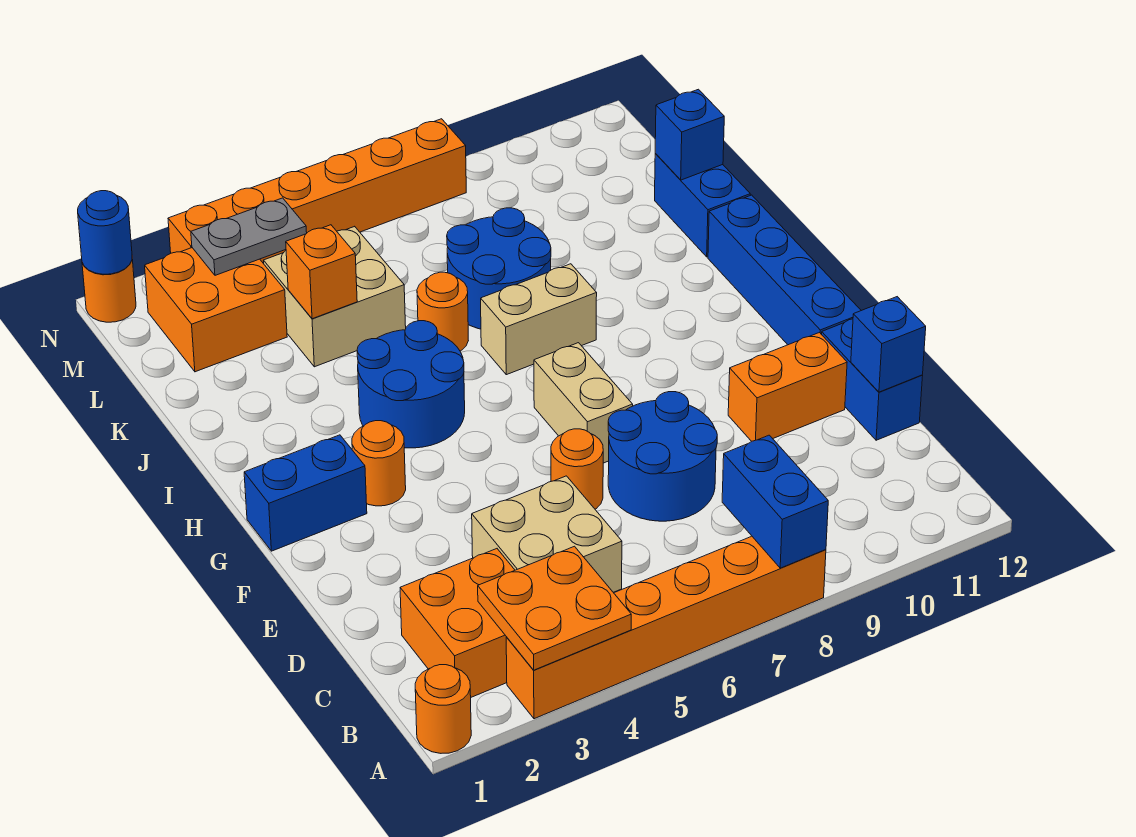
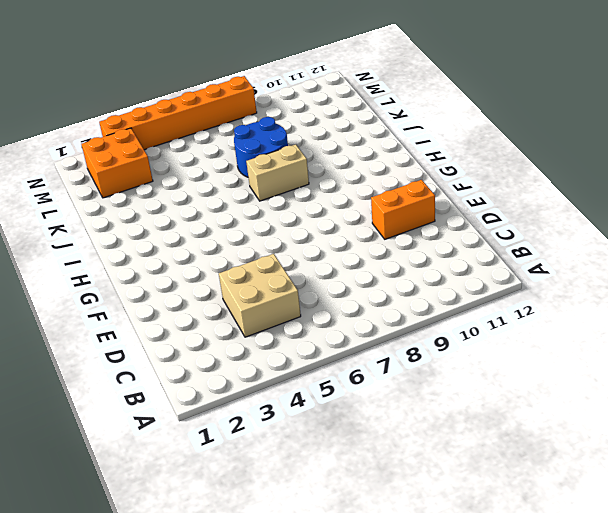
none -> orange 1x1 round brick [415,665,471,753]
none -> orange 1x6 brick [506,536,826,719]
none -> orange 2x2 brick [400,549,515,697]

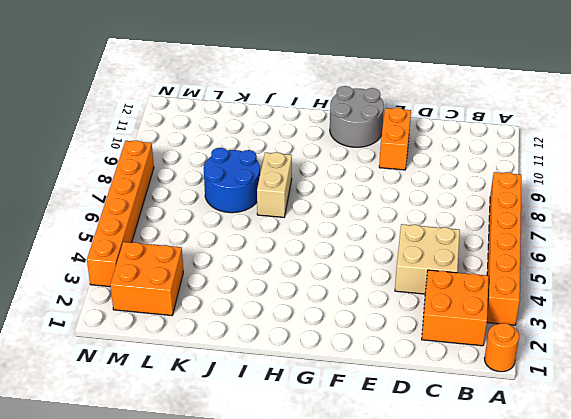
grey 2x2 round brick [330,86,384,147] -> blue 1x4 brick [708,195,861,345]
none -> blue 2x2 round brick [608,392,717,521]
none -> blue 1x2 brick [822,319,923,440]
none -> orange 1x1 round brick [551,429,603,509]

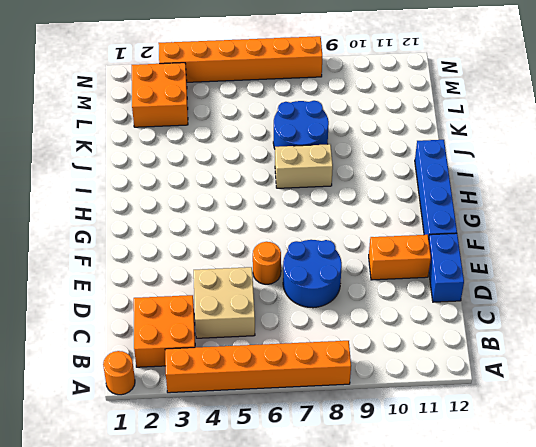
none -> tan 1x2 brick [534,343,633,463]
none -> blue 1x2 brick [244,435,367,551]
none -> orange 1x1 round brick [352,421,406,506]

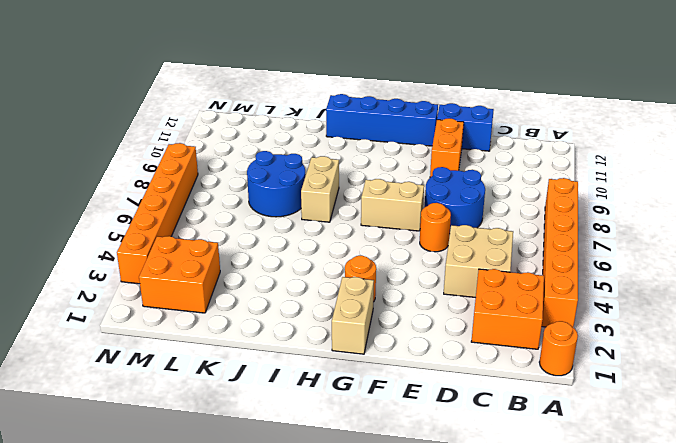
tan 1x2 brick [332,277,374,354] -> blue 1x2 brick [244,435,367,551]
none -> blue 2x2 round brick [357,321,465,448]
none -> orange 1x1 round brick [417,272,468,351]
none -> blue 1x2 brick [655,154,750,257]

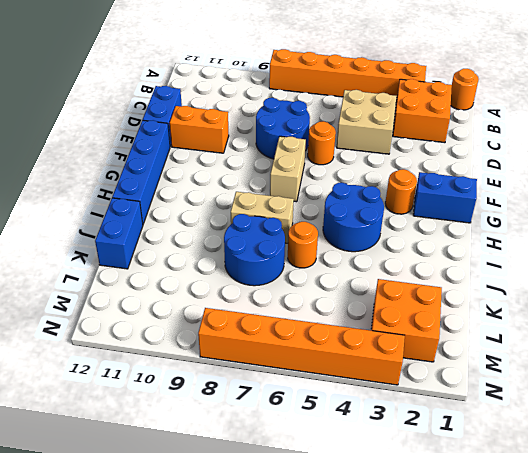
none -> tan 2x2 brick [264,226,406,367]
none -> orange 1x1 round brick [82,259,136,322]
none -> orange 2x2 plate [478,546,631,670]

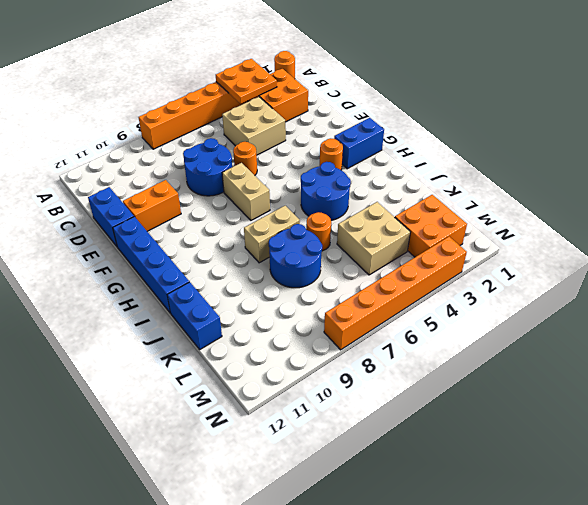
none -> orange 1x1 round brick [82,259,136,322]
none -> blue 1x2 brick [722,435,828,568]
none -> blue 1x1 brick [851,297,926,392]

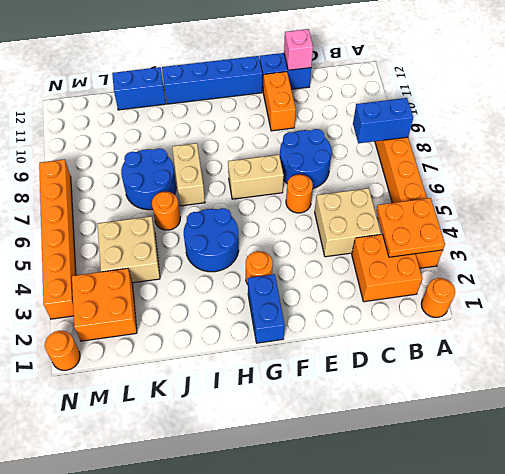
pink 1x1 brick [284,29,313,70] -> blue 1x1 brick [851,297,926,392]
none -> orange 1x1 brick [286,225,357,319]
none -> blue 1x1 brick [655,89,724,180]
none -> grey 1x2 plate [191,198,307,275]

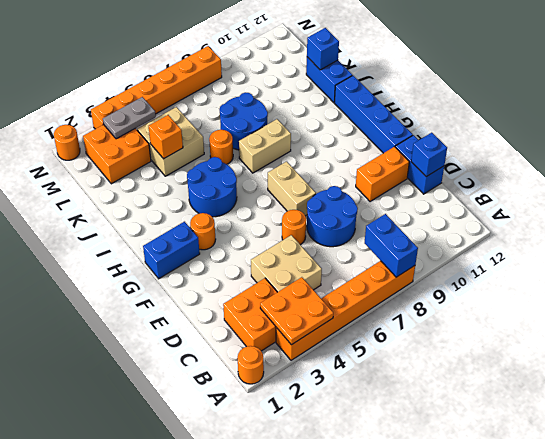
none -> blue 1x1 round brick [78,191,132,274]

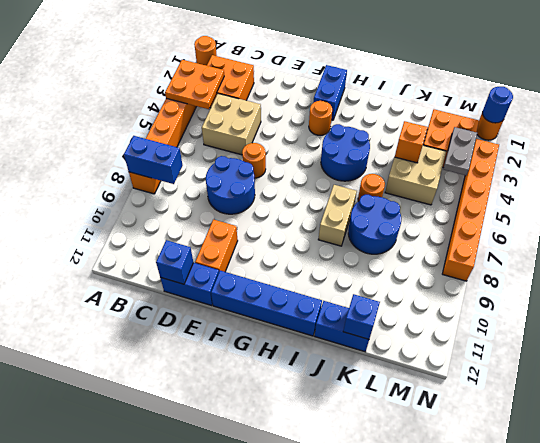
none -> tan 1x2 brick [534,343,633,463]

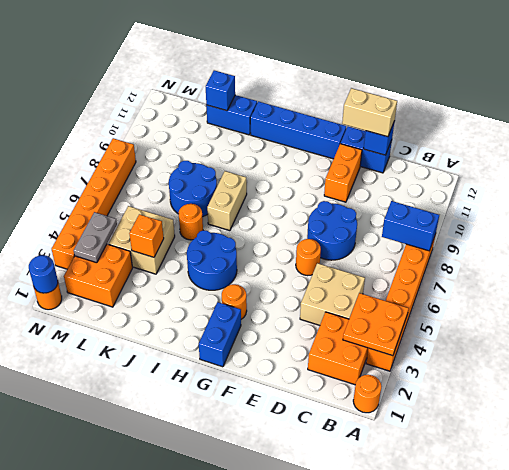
tan 1x2 brick [342,88,397,137] -> tan 1x2 brick moved to [534,343,633,463]

